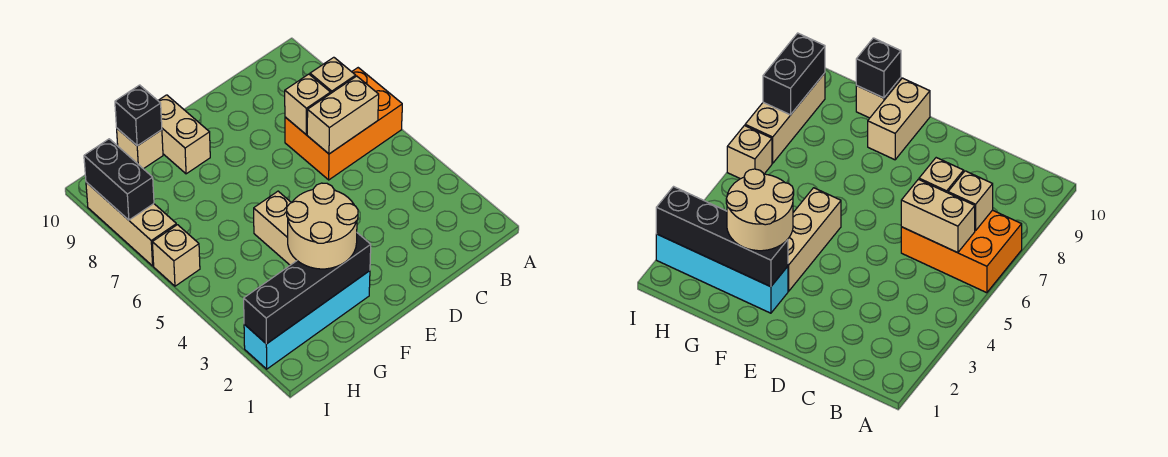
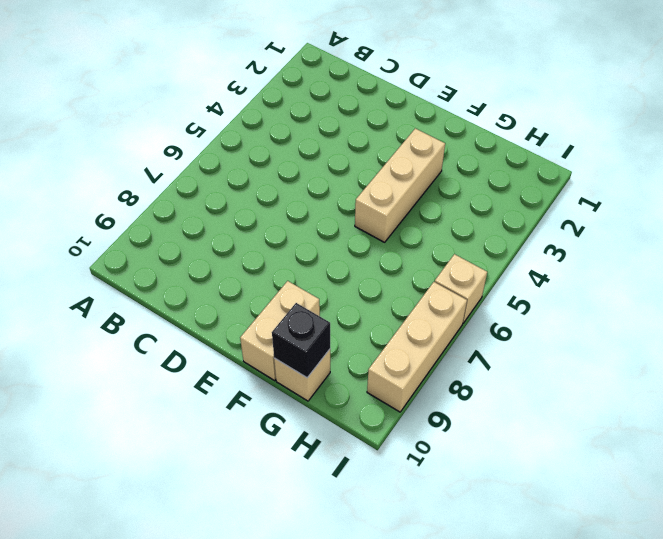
none -> orange 2x3 brick [285,68,402,180]
none -> cyan 1x4 brick [244,271,370,369]
none -> tan 1x2 brick [307,76,379,154]

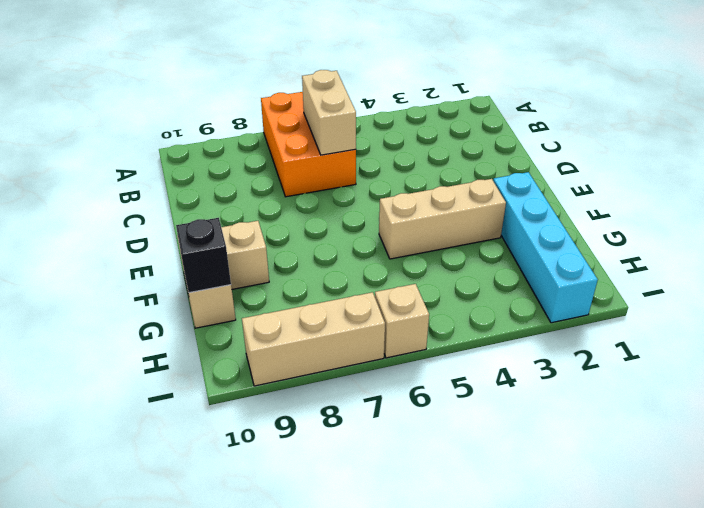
none -> tan 1x1 brick [310,57,356,93]
none -> tan 1x1 brick [285,74,331,134]
none -> black 1x4 brick [244,233,371,344]

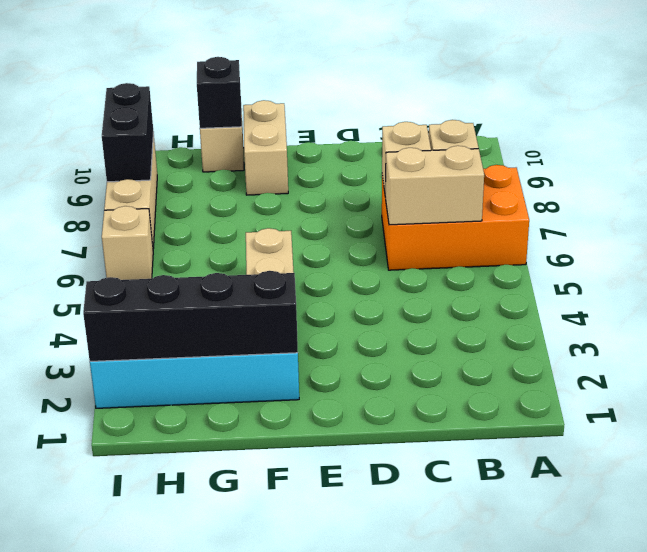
none -> tan 2x2 round brick [287,183,358,269]

